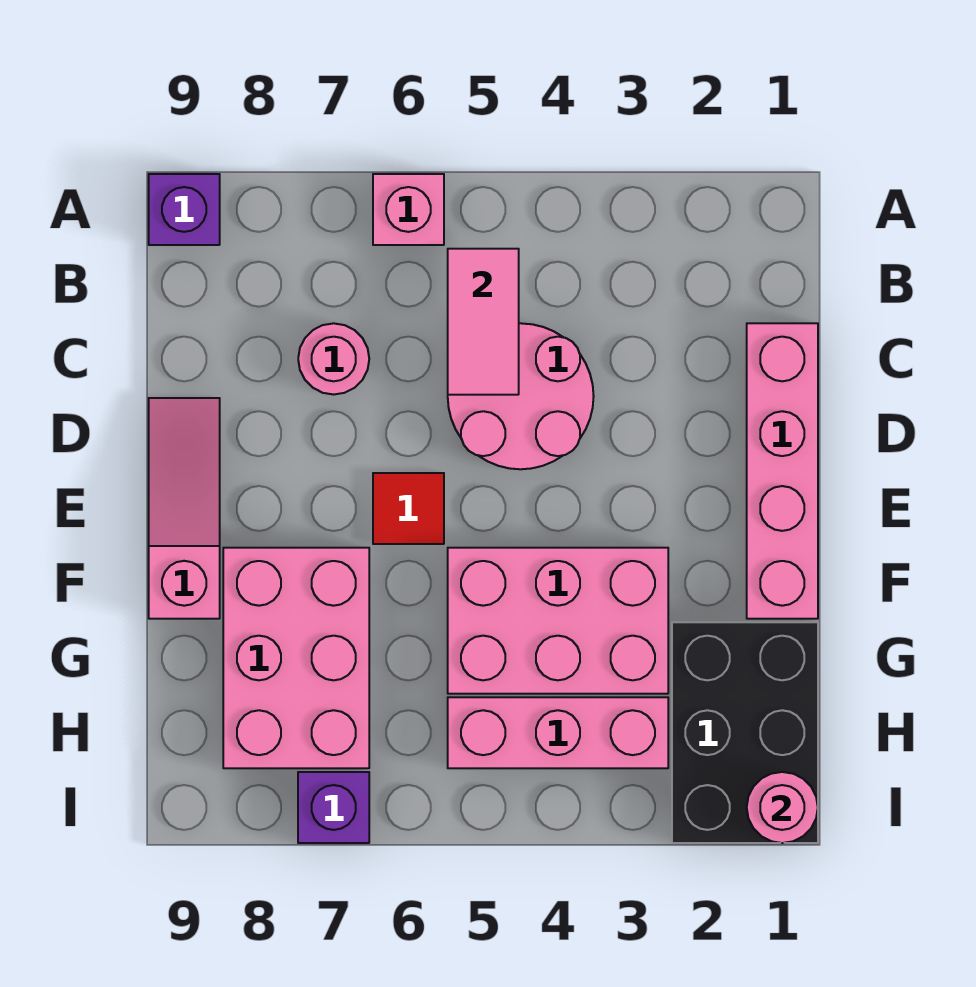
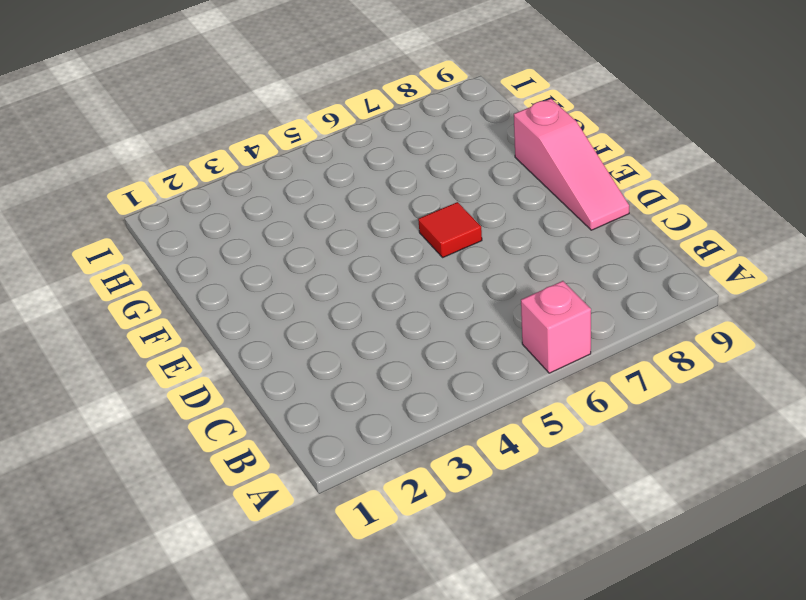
none -> purple 1x1 brick [149,174,220,245]
none -> pink 1x4 brick [747,323,818,619]
none -> pink 2x2 round brick [448,323,594,469]

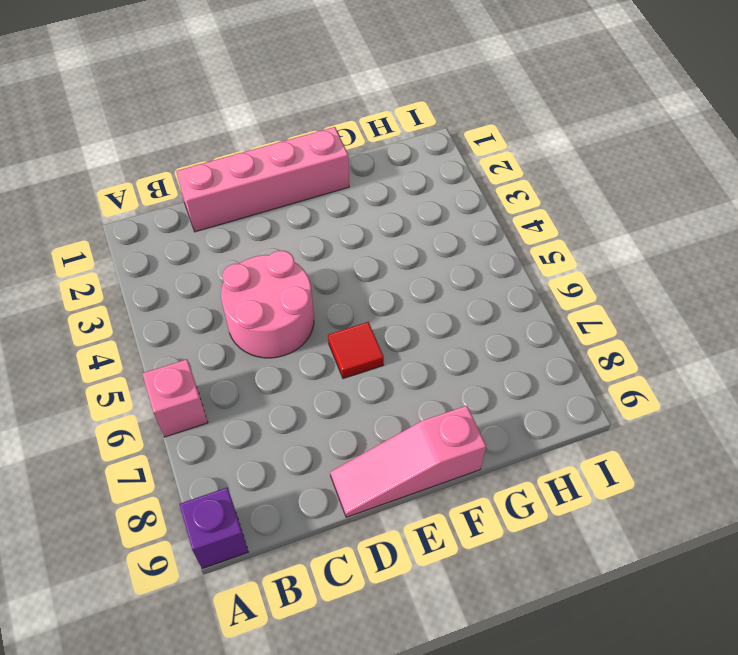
none -> pink 1x1 round brick [298,323,369,395]
none -> pink 2x3 brick [448,548,668,694]
none -> pink 2x3 brick [223,548,369,768]

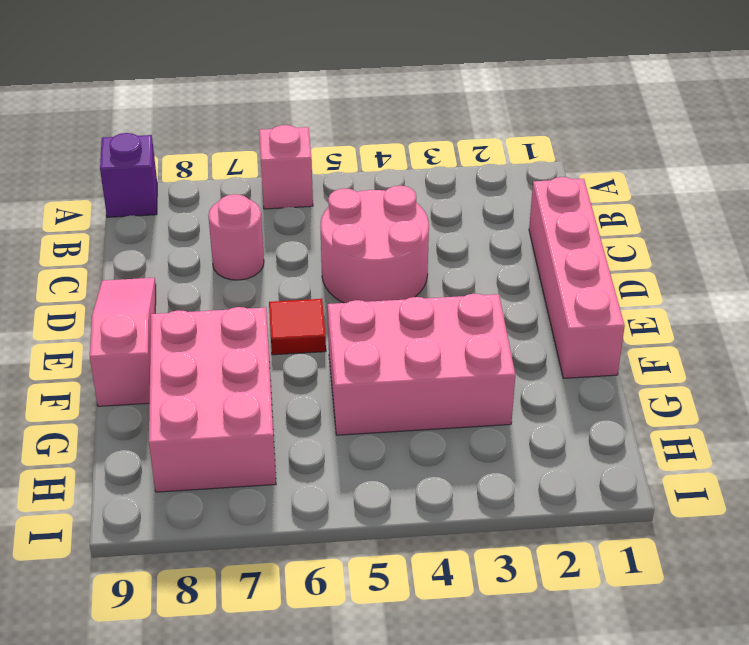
none -> black 2x3 brick [672,622,818,843]
none -> pink 1x3 brick [448,697,668,768]
none -> purple 1x1 brick [298,772,369,843]

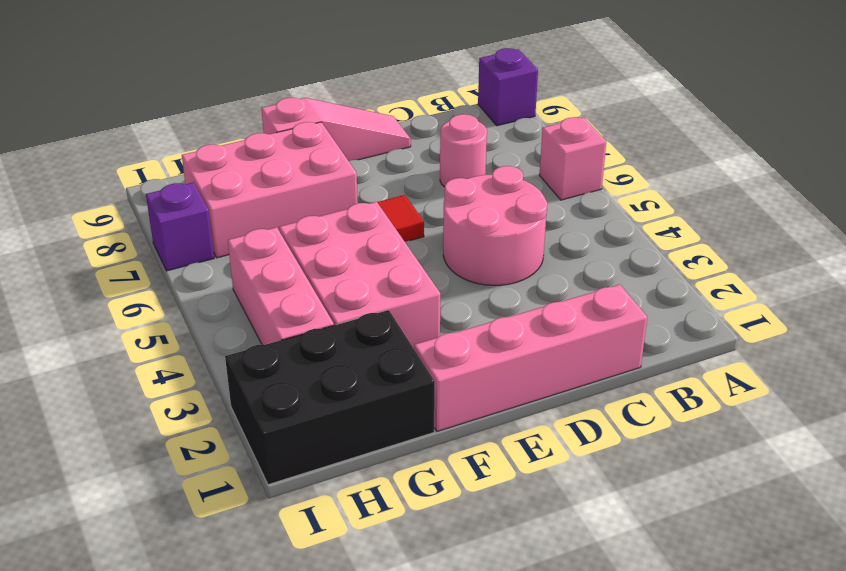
none -> pink 1x2 tile [448,249,519,395]
none -> pink 1x1 round brick [747,772,818,843]

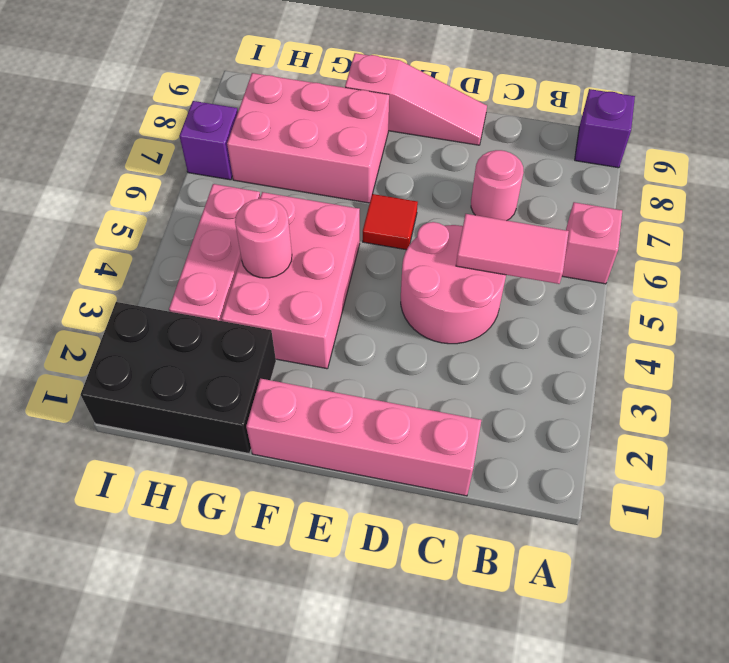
pink 1x1 round brick [235,199,292,278] -> pink 1x1 round brick moved to [747,772,818,843]

